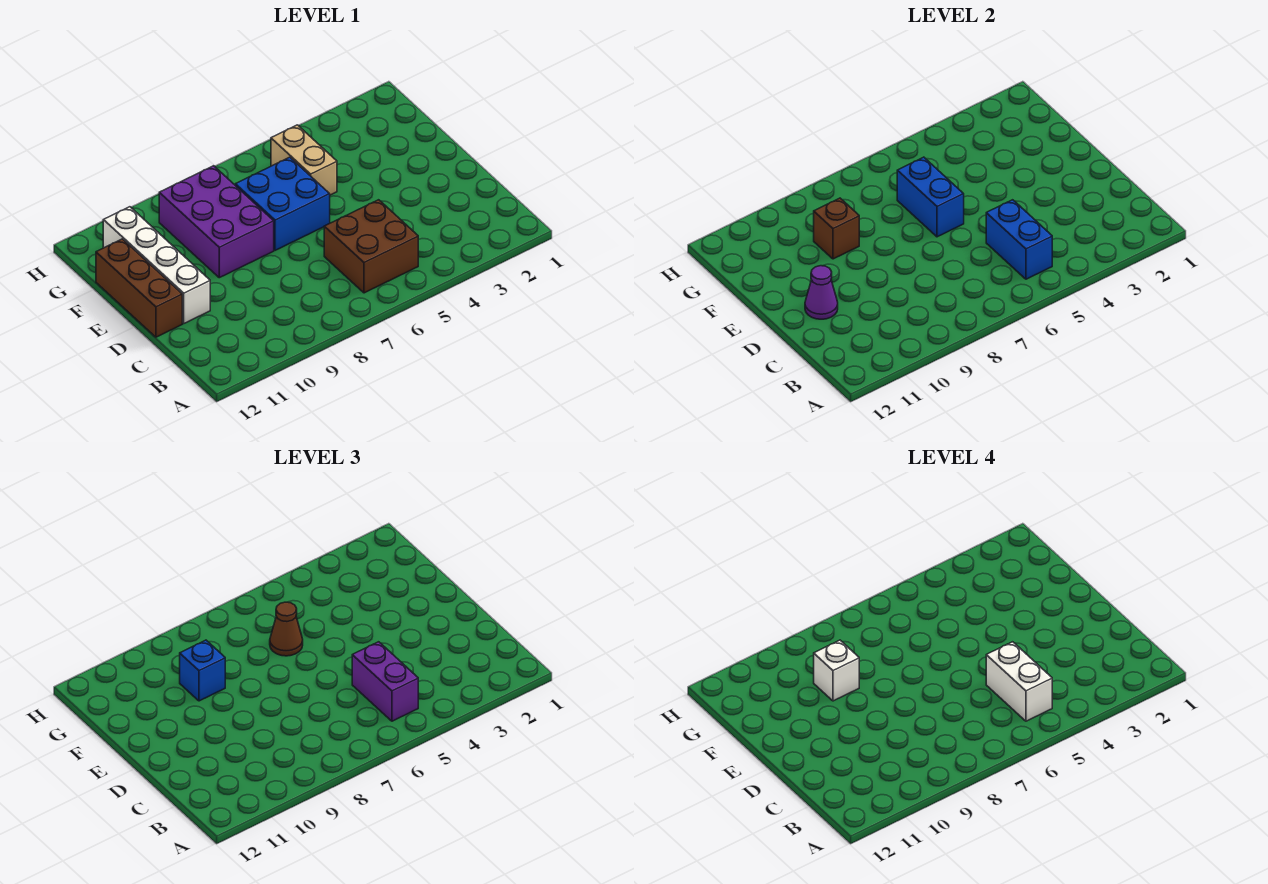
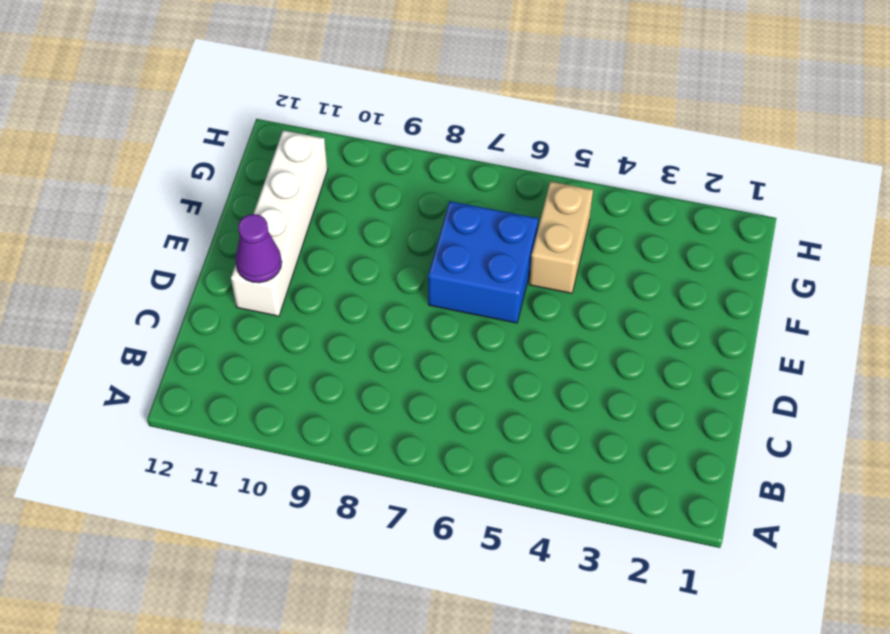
none -> brown 2x2 brick [324,200,418,293]
none -> brown 1x3 brick [96,239,182,337]
none -> purple 2x3 brick [159,166,274,278]

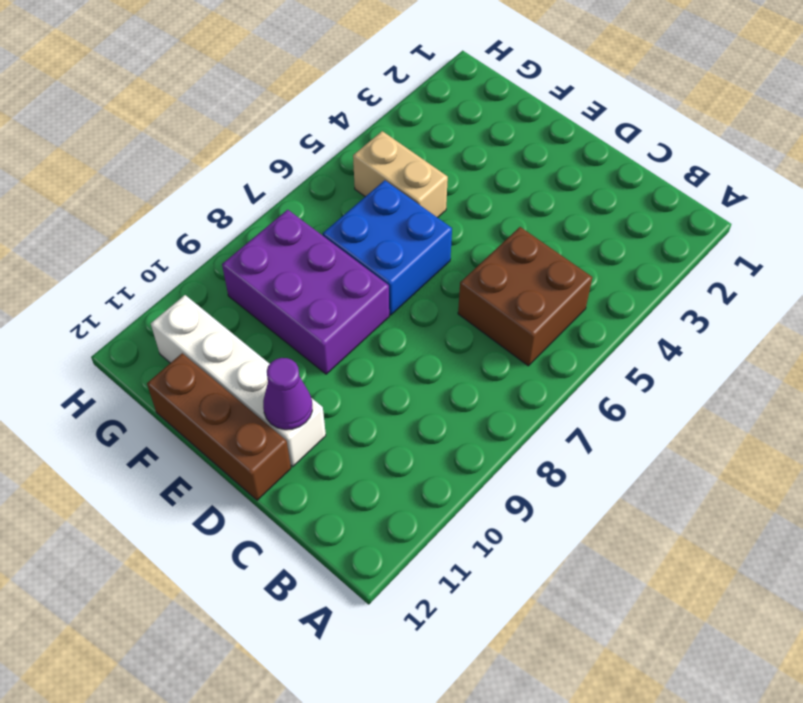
none -> blue 1x2 brick [986,200,1052,279]
none -> blue 1x2 brick [897,157,964,237]
none -> brown 1x1 brick [814,198,859,259]

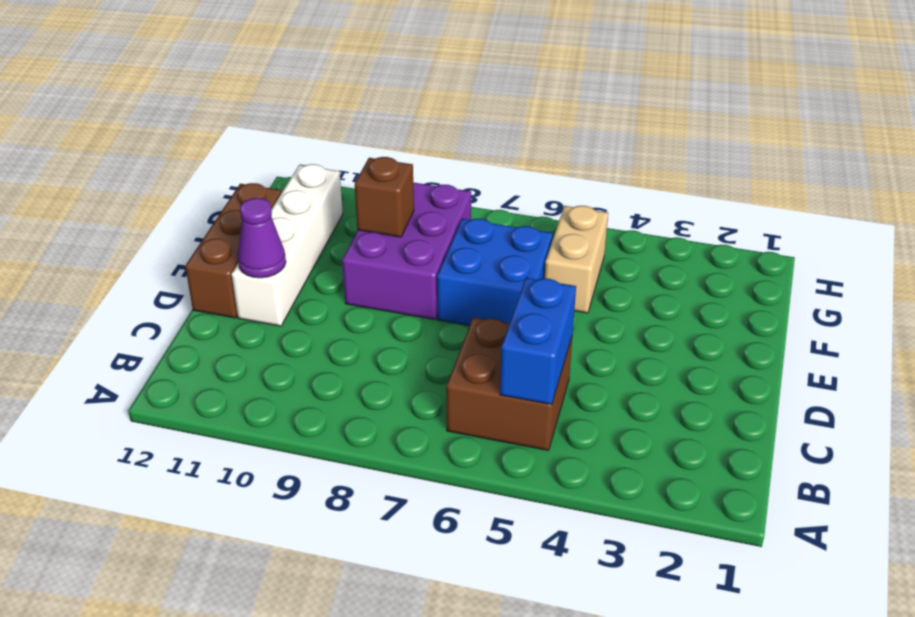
none -> blue 1x2 brick [897,157,964,237]
none -> purple 1x2 brick [352,642,418,721]
none -> brown 1x1 cone [270,602,303,656]

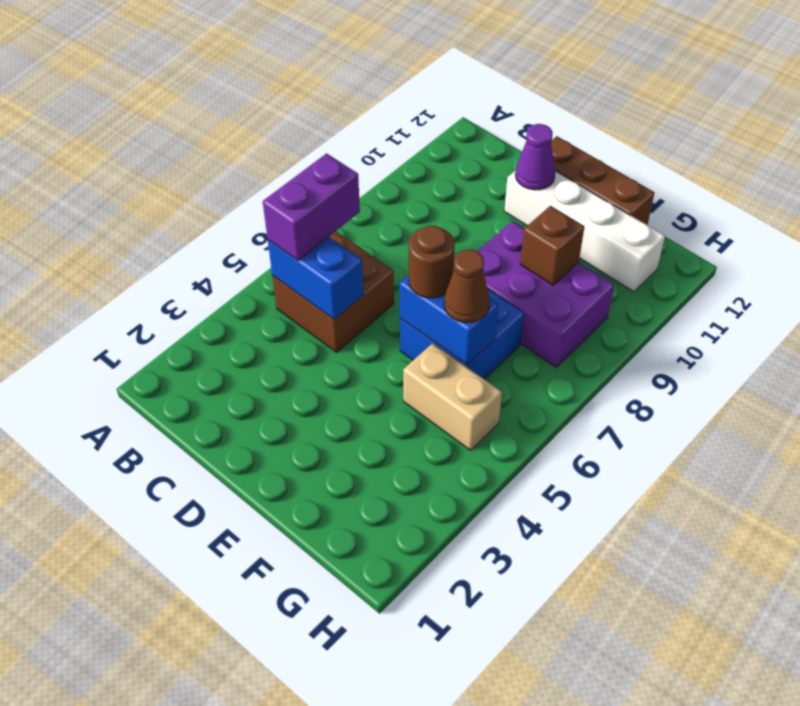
purple 1x2 brick [263,153,360,260] -> purple 1x2 brick turned to [352,642,418,721]
brown 1x1 round brick [409,226,455,298] -> none
none -> blue 1x1 brick [180,640,225,701]
none -> white 1x2 brick [986,642,1052,721]
none -> white 1x1 brick [814,640,859,701]

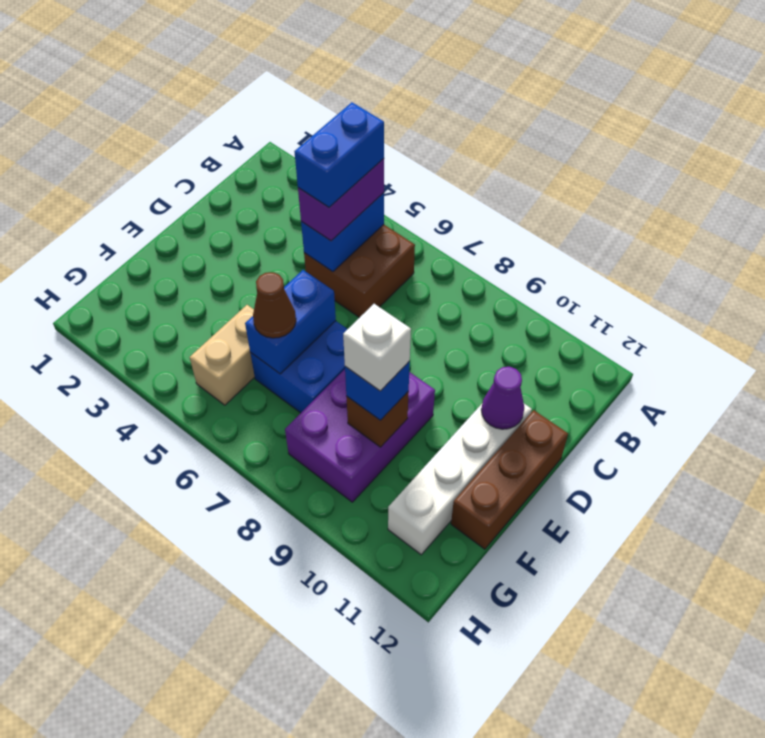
blue 1x2 brick [294,102,384,207] -> white 1x2 brick [986,642,1052,721]

